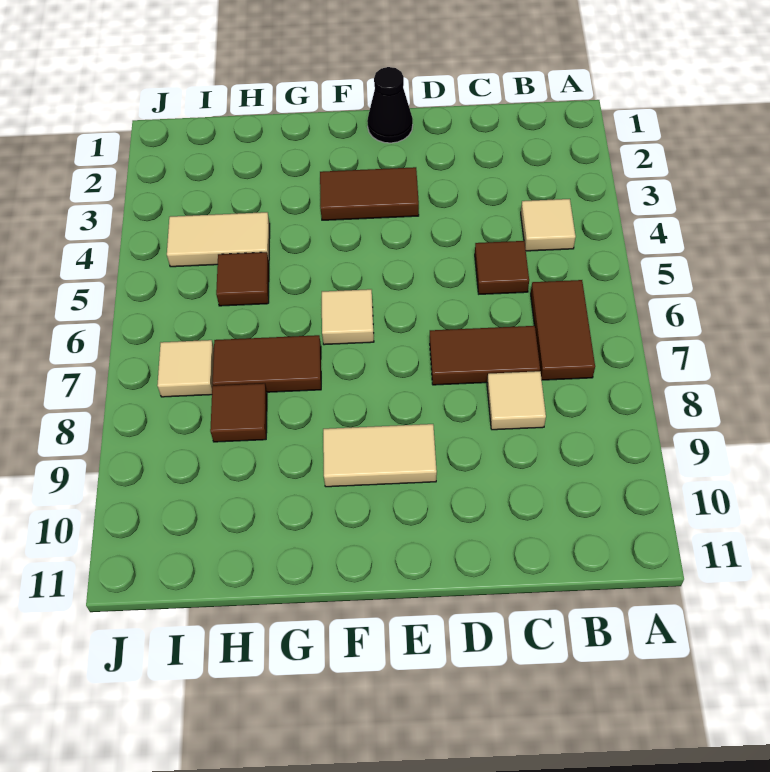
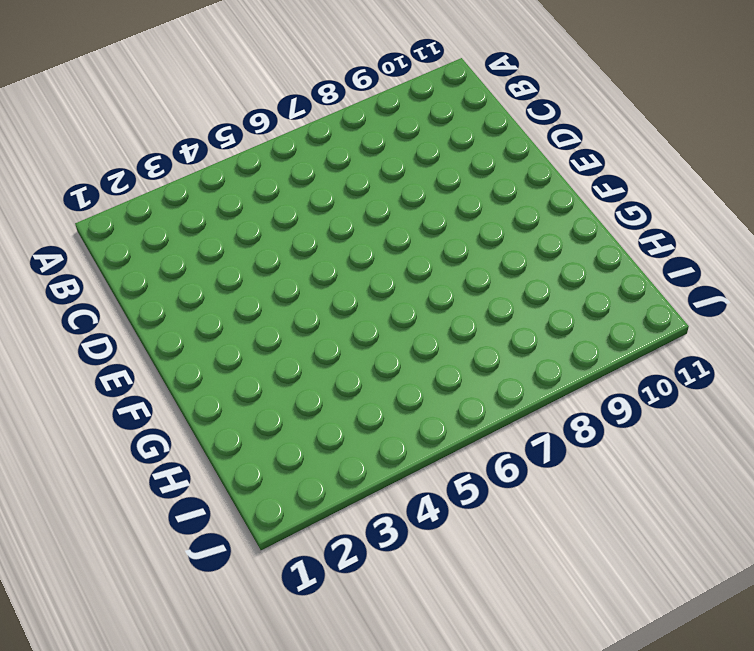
none -> tan 1x1 tile [521,199,576,251]
none -> brown 1x2 tile [531,280,595,380]
none -> brown 1x1 tile [475,241,529,294]

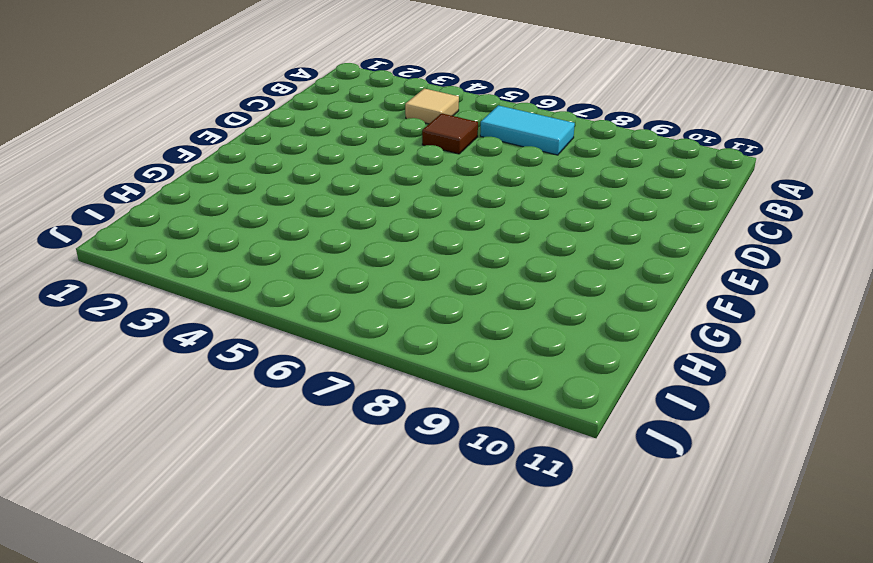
cyan 1x2 tile [480,105,575,155] -> brown 1x2 tile [531,280,595,380]
none -> brown 1x2 tile [430,326,540,385]
none -> tan 1x1 tile [487,371,546,430]
none -> black 1x1 cone [367,67,413,143]

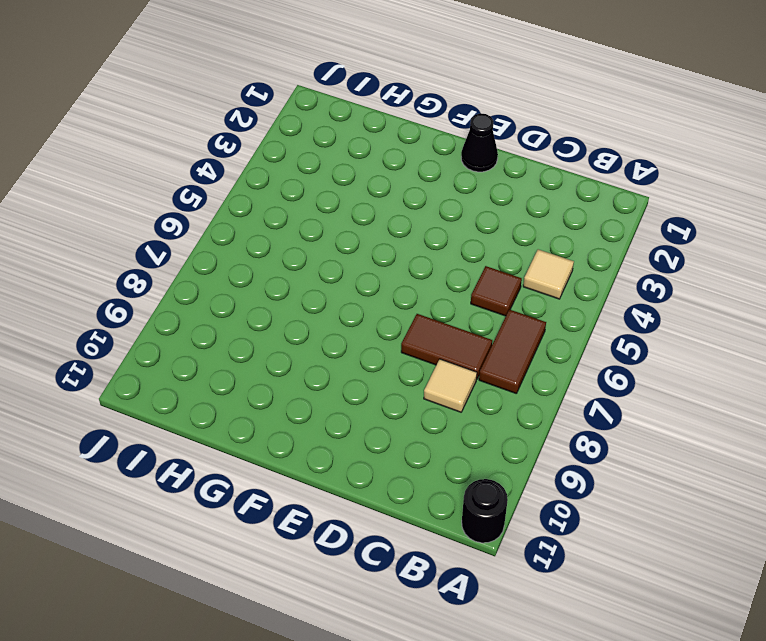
black 1x1 round brick [462,479,508,543] -> none
none -> brown 1x2 tile [320,167,419,220]
none -> tan 1x2 tile [323,424,437,487]
none -> tan 1x1 tile [322,289,374,345]

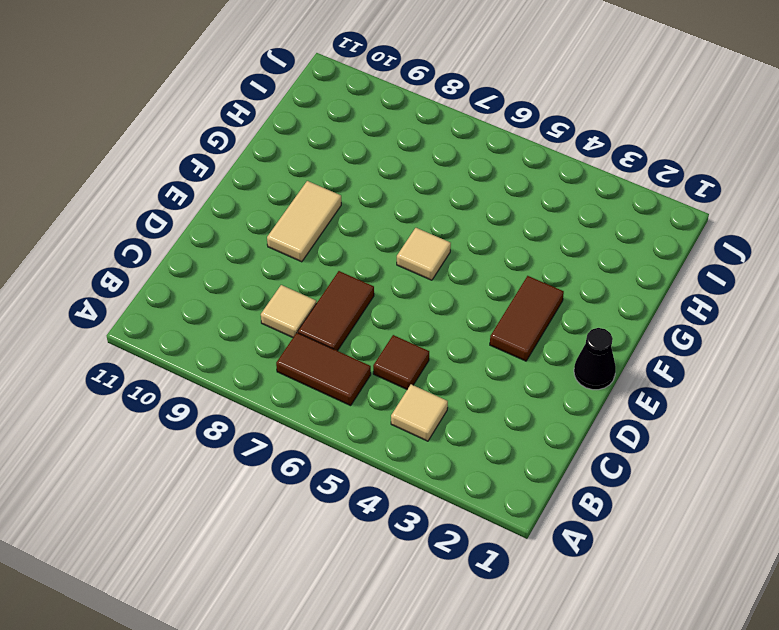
none -> brown 1x2 tile [213,335,321,392]
none -> tan 1x2 tile [167,212,270,267]
none -> brown 1x1 tile [216,252,269,306]

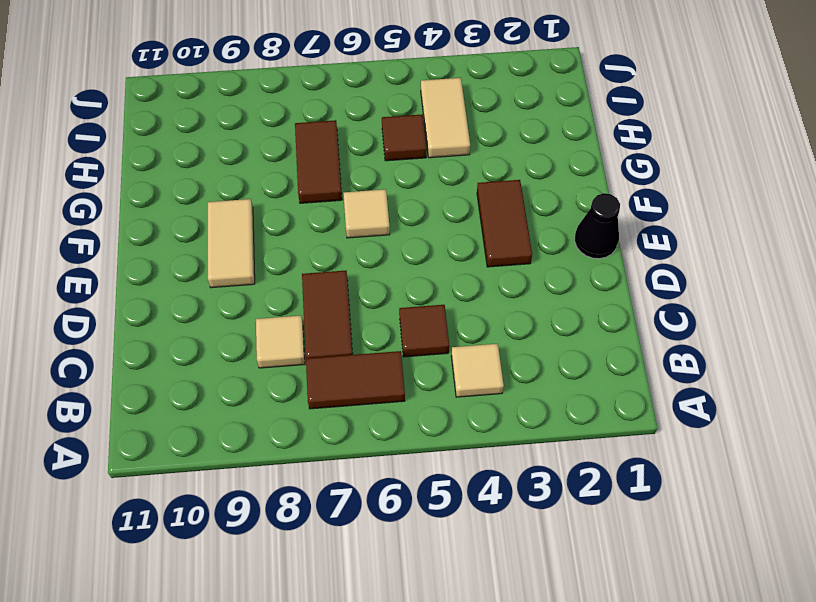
none -> brown 1x1 tile [210,383,267,442]
none -> tan 1x1 tile [157,340,214,397]

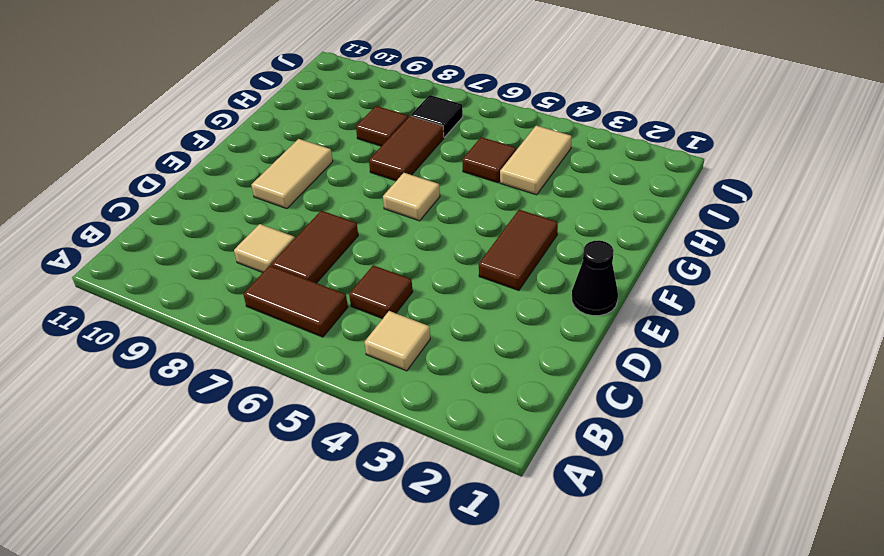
black 1x1 tile [411,95,463,137] -> tan 1x1 tile [157,340,214,397]

